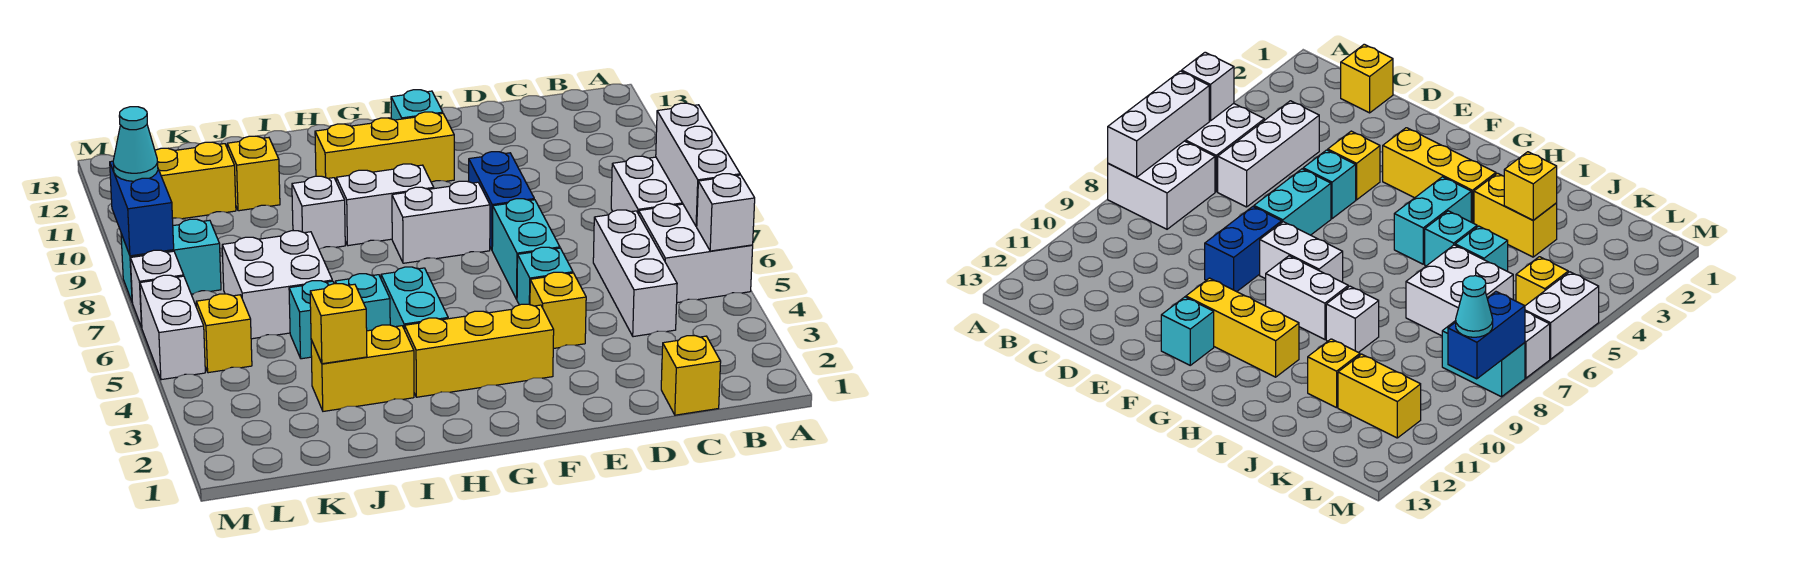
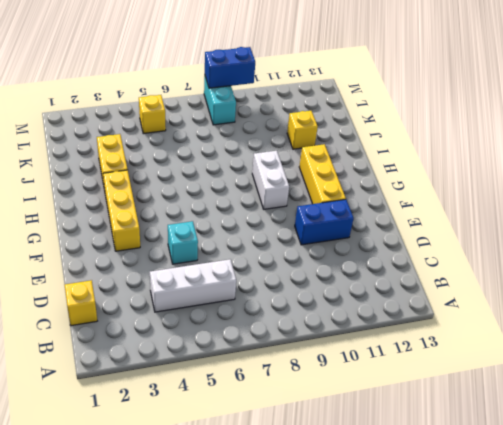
blue 1x2 brick [295,199,354,245] -> blue 1x2 brick moved to [469,152,534,250]
none -> white 2x2 brick [639,203,753,303]
none -> white 2x2 brick [611,156,683,214]
none -> yellow 1x1 brick [530,272,586,349]
none -> cyan 1x2 brick [492,199,560,299]

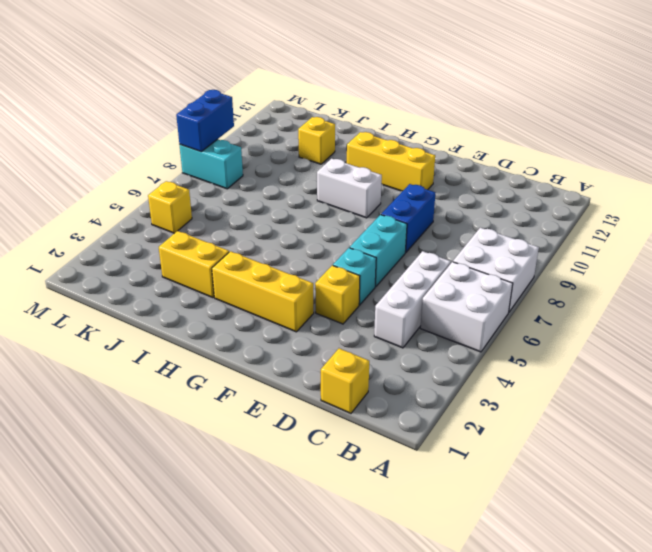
none -> white 1x2 brick [392,181,490,263]
none -> cyan 1x1 brick [391,90,443,120]
none -> cyan 1x2 brick [381,267,448,330]
none -> cyan 1x1 brick [335,274,390,331]

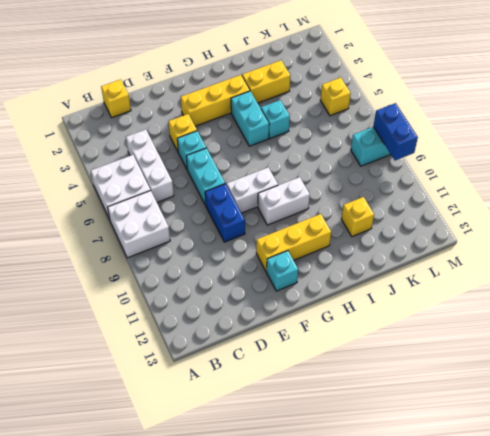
none -> white 1x1 brick [292,176,345,249]
none -> cyan 1x1 brick [289,281,334,359]
none -> white 2x2 brick [222,231,332,339]
none -> yellow 1x2 brick [155,142,236,219]

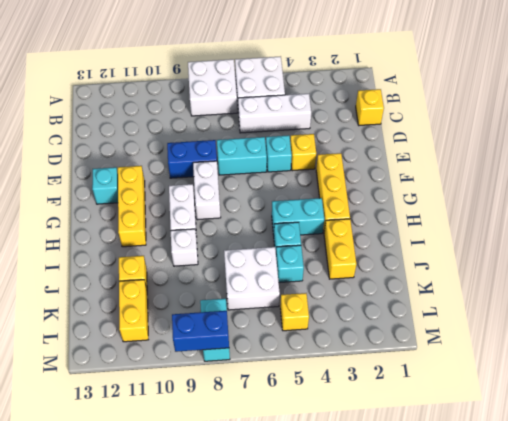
none -> white 1x2 brick [140,275,205,380]
none -> white 1x1 brick [130,250,184,327]
none -> white 1x1 brick [697,174,755,251]
none -> white 1x3 brick [656,103,740,227]

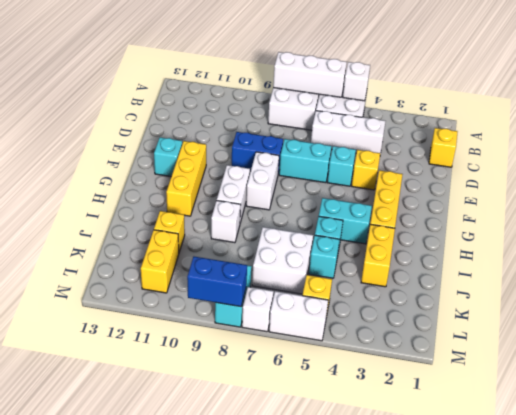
none -> yellow 1x1 brick [310,284,367,364]
none -> cyan 1x1 cone [113,107,158,181]

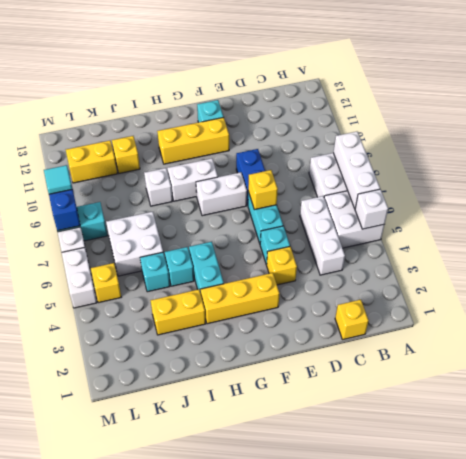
yellow 1x1 brick [248,170,278,210] -> yellow 1x1 brick moved to [310,284,367,364]
cyan 1x1 tile [44,165,72,194] -> cyan 1x1 cone [113,107,158,181]

